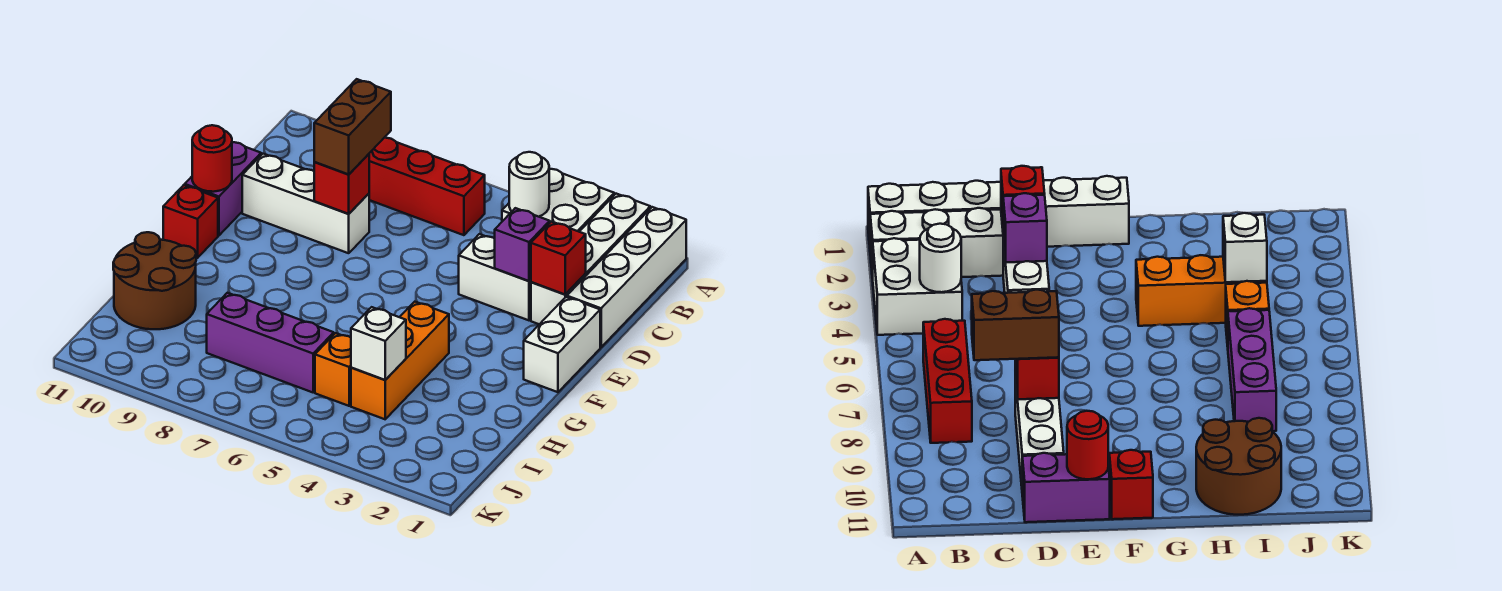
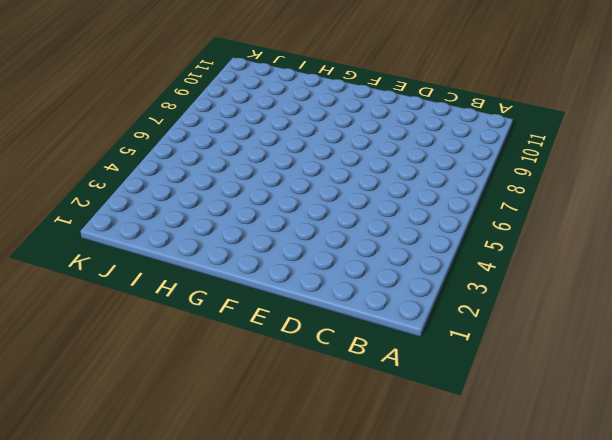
none -> white 1x4 brick [567,207,686,347]
none -> white 1x4 brick [531,194,650,324]
none -> white 2x2 brick [502,169,614,232]

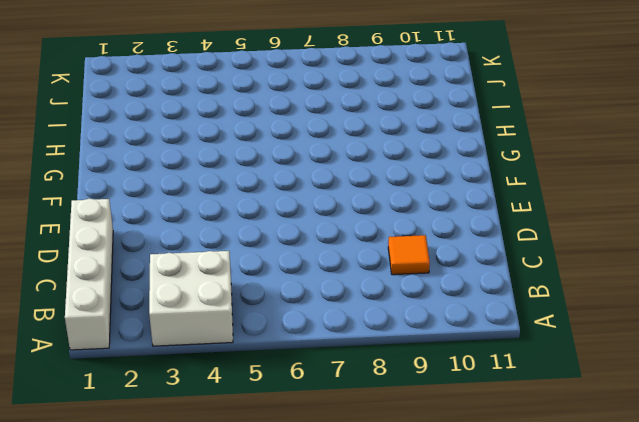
orange 1x1 tile [388,235,430,275] -> none
none -> white 1x4 brick [531,194,650,324]
none -> red 1x3 brick [369,138,485,235]
none -> white 1x2 brick [459,234,531,320]

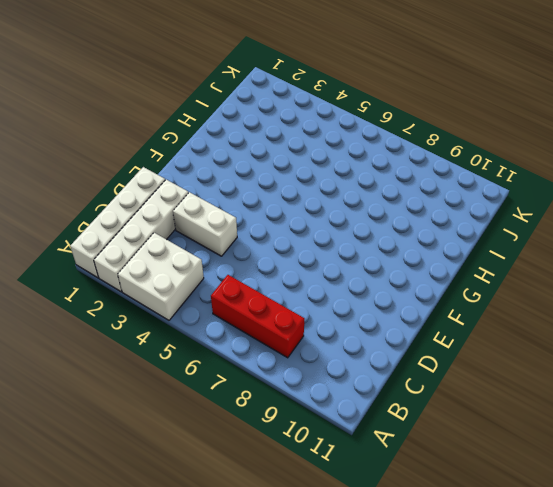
none -> white 1x3 brick [242,154,370,253]
none -> purple 1x2 brick [185,142,261,235]
none -> white 1x2 brick [524,297,600,392]

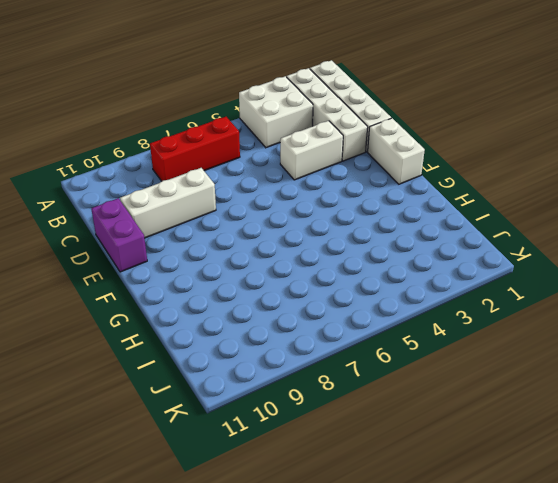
none -> red 1x1 brick [163,185,218,258]
none -> orange 1x3 brick [351,302,449,419]
none -> brown 2x2 round brick [113,232,196,329]

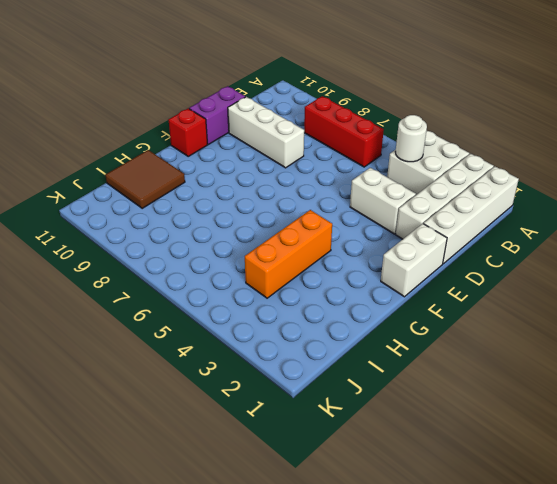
brown 2x2 tile [105,150,185,208] -> brown 2x2 round brick [113,232,196,329]
none -> orange 1x1 brick [315,333,351,406]
none -> purple 1x3 brick [207,293,334,392]
none -> red 1x1 brick [531,222,586,294]

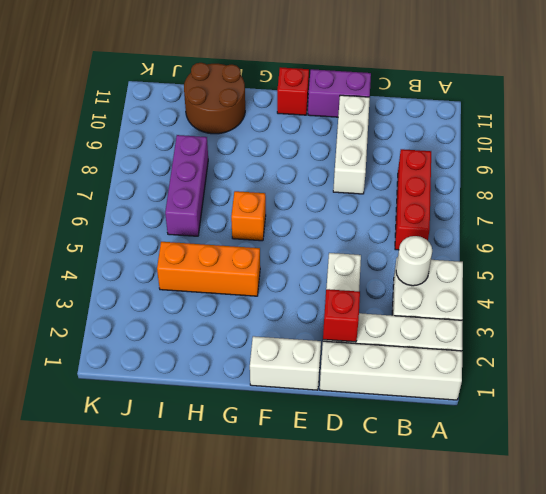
orange 1x1 brick [231,191,266,241] -> orange 1x1 brick moved to [315,333,351,406]
none -> purple 1x1 brick [495,208,550,281]
none -> red 1x1 brick [314,154,369,214]
none -> red 1x1 round brick [192,125,232,192]

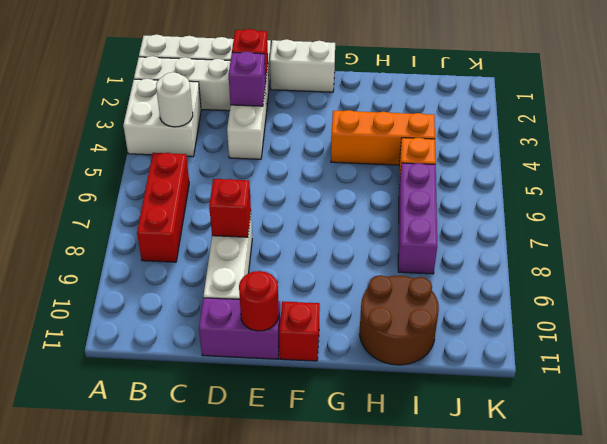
none -> white 1x1 brick [351,307,406,380]
none -> brown 1x2 brick [314,79,391,175]

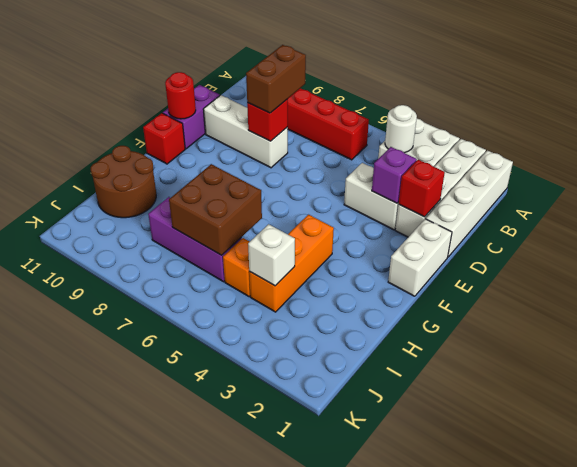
brown 2x2 brick [169,164,262,255] -> none

